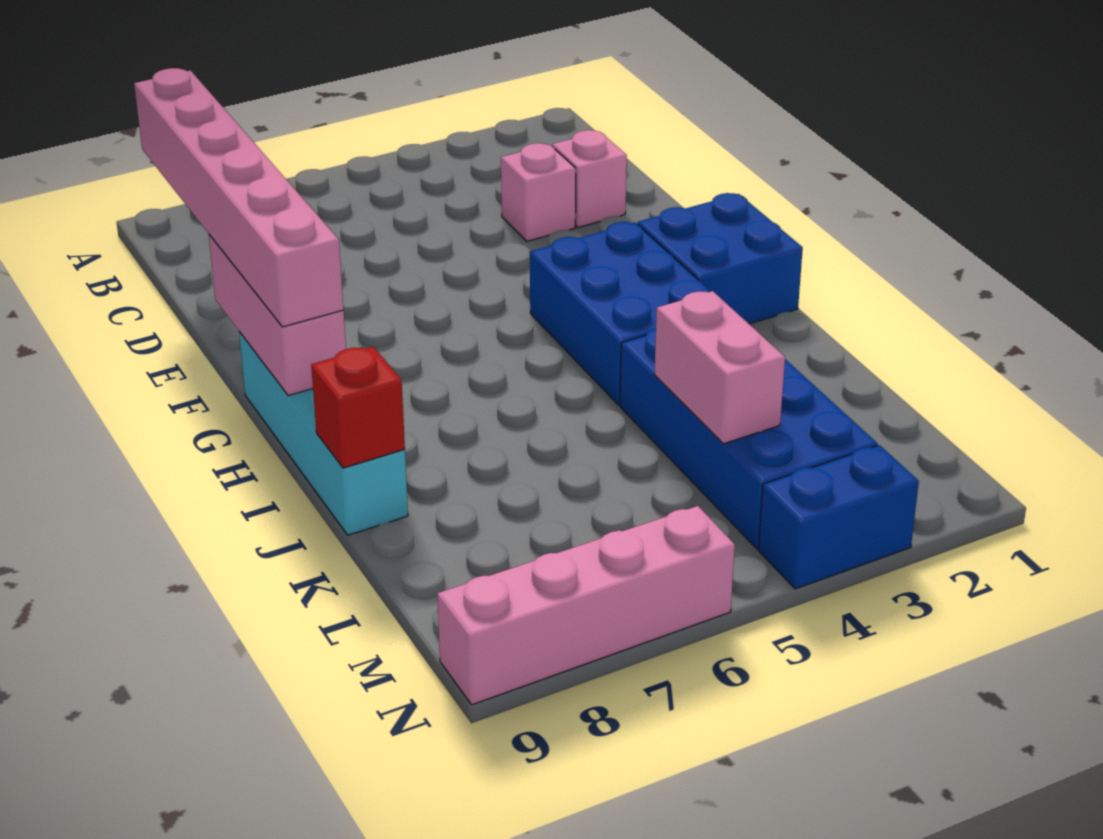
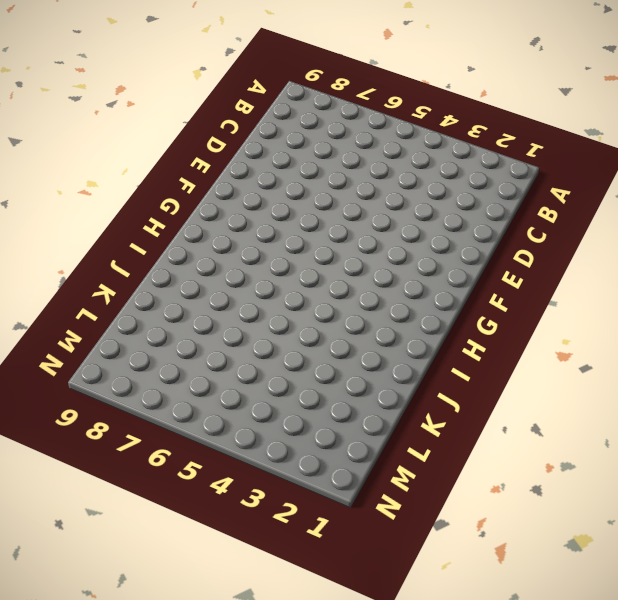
none -> pink 1x1 brick [552,130,627,227]
none -> pink 1x1 brick [501,143,576,241]
none -> blue 2x2 brick [638,193,803,324]

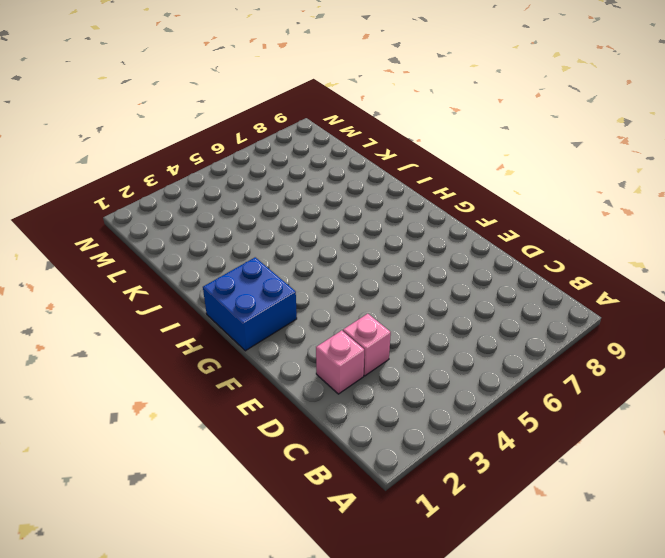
none -> blue 2x3 brick [530,222,711,405]
none -> cyan 1x4 brick [239,332,408,535]
none -> blue 2x4 brick [620,328,878,549]

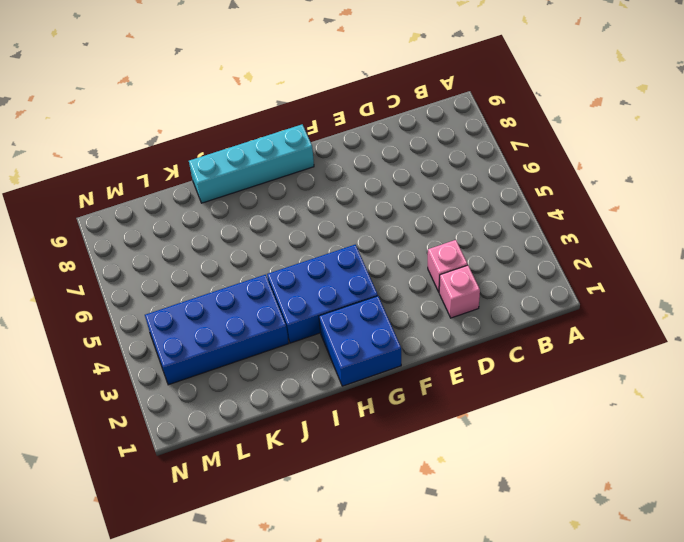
none -> blue 1x2 brick [758,445,919,589]
none -> pink 1x4 brick [437,506,735,705]
none -> pink 1x3 brick [209,235,346,396]

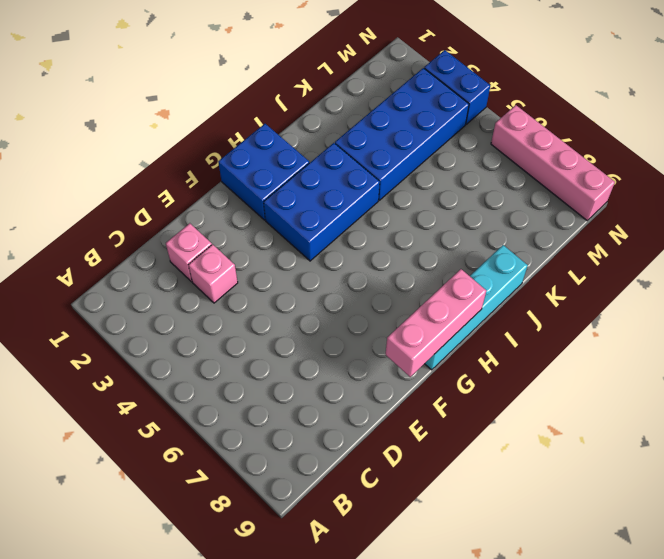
none -> red 1x1 brick [311,347,405,468]
none -> pink 1x2 brick [654,291,785,444]
none -> pink 1x6 brick [134,68,343,327]

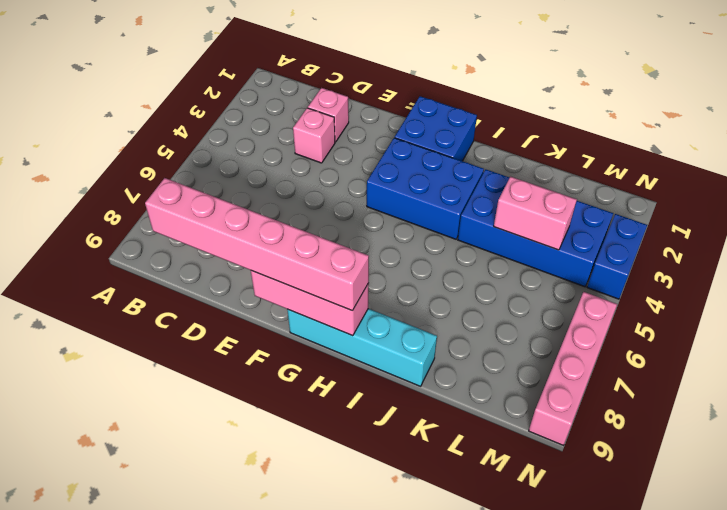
none -> red 1x1 brick [311,347,405,468]

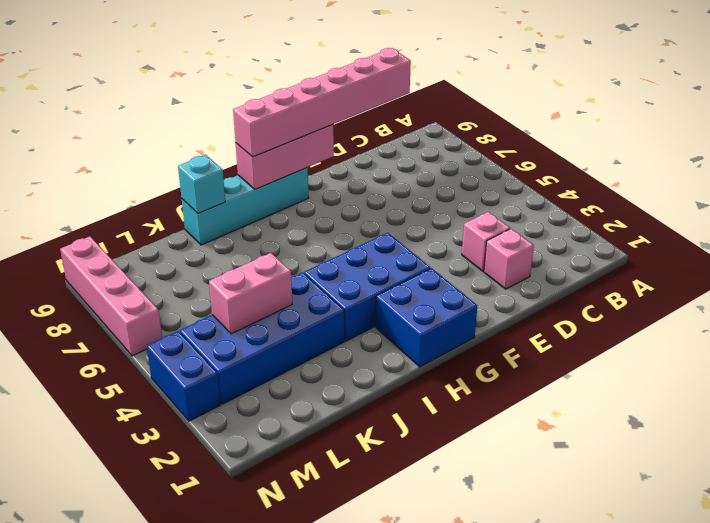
cyan 1x1 brick [178,155,225,214] -> red 1x1 brick [311,347,405,468]

